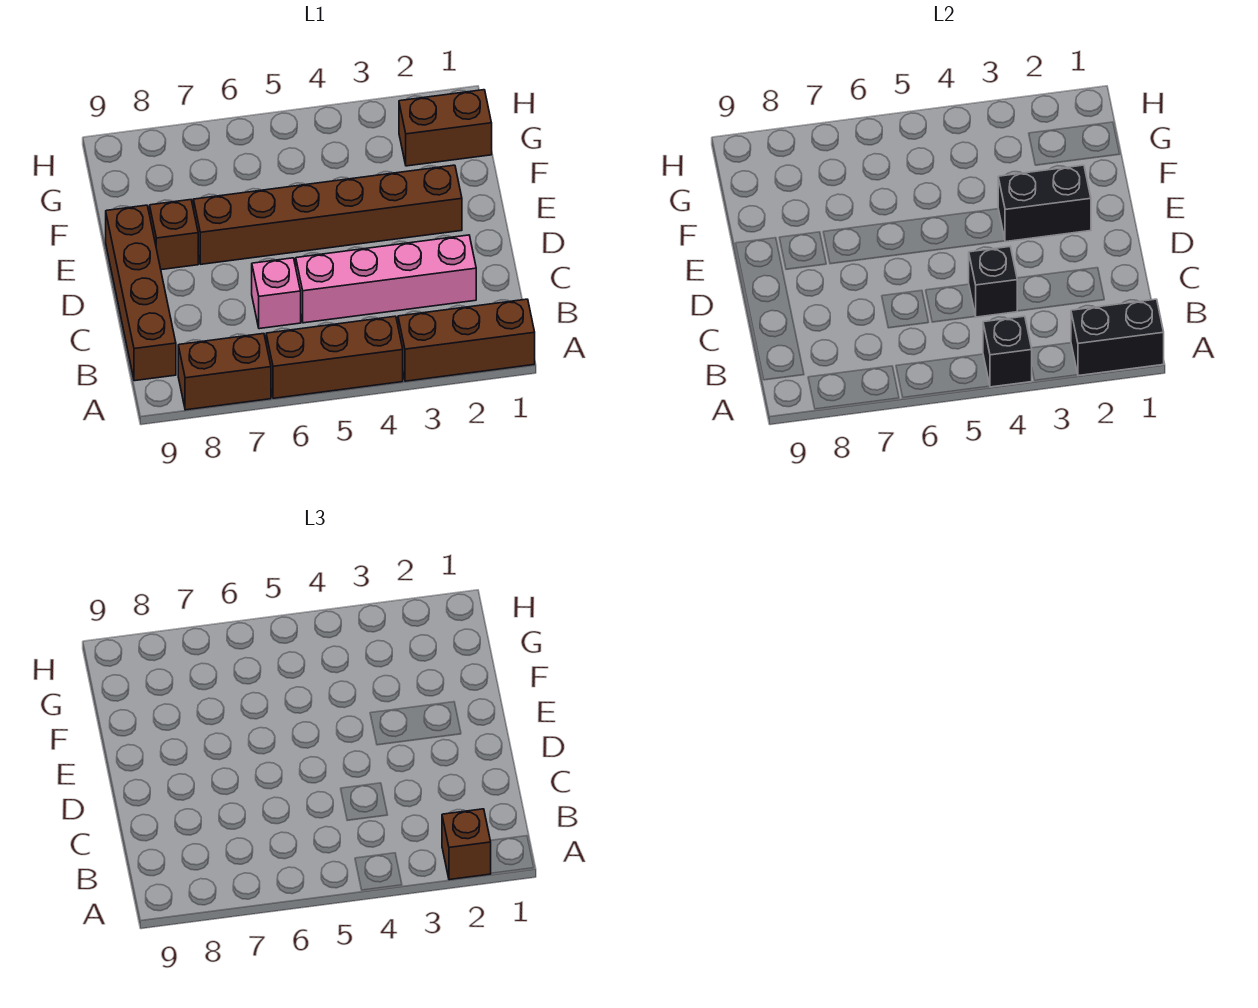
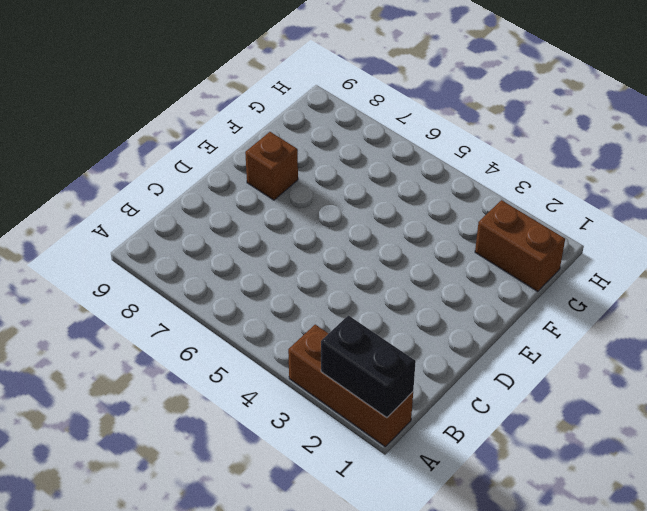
none -> brown 1x3 brick [266,316,403,398]
none -> brown 1x2 brick [178,334,271,410]
none -> brown 1x4 brick [106,205,176,381]

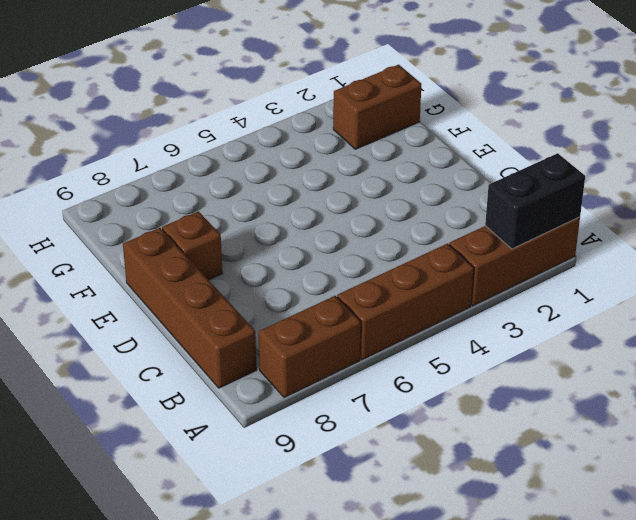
none -> pink 1x4 brick [296,235,476,323]
none -> pink 1x1 brick [252,258,301,329]
none -> brown 1x6 brick [193,165,462,264]

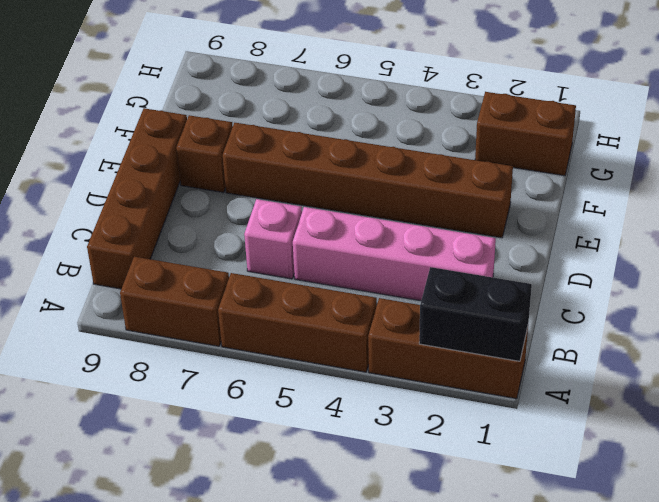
none -> black 1x1 brick [983,316,1032,387]
none -> black 1x1 brick [969,247,1017,317]
none -> black 1x2 brick [998,165,1091,242]

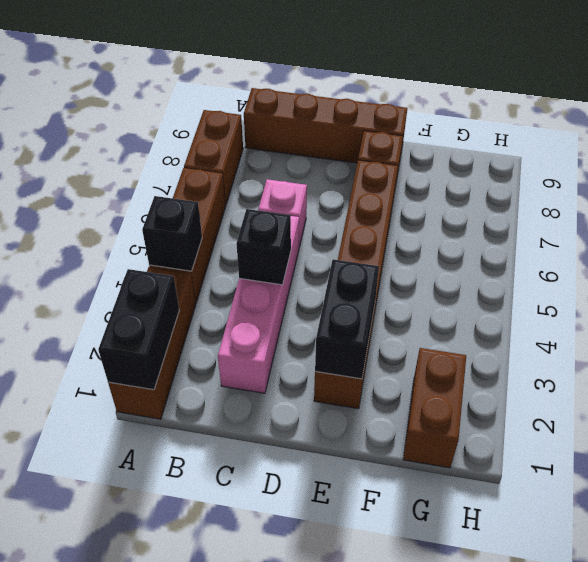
none -> brown 1x1 brick [442,809,491,880]

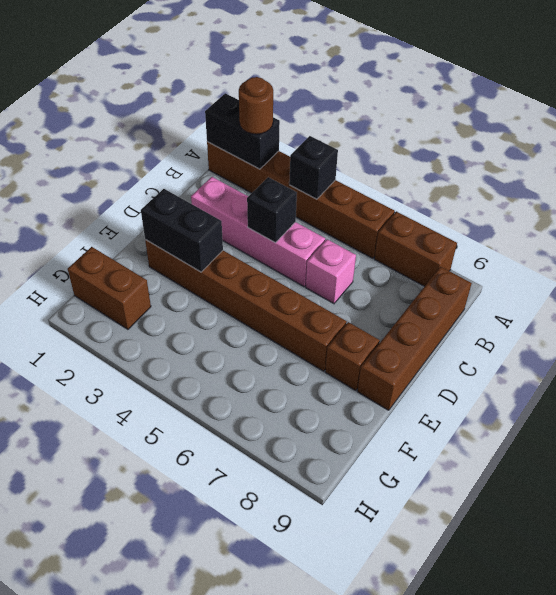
brown 1x1 round brick [239,77,273,134] -> brown 1x1 brick [442,809,491,880]

